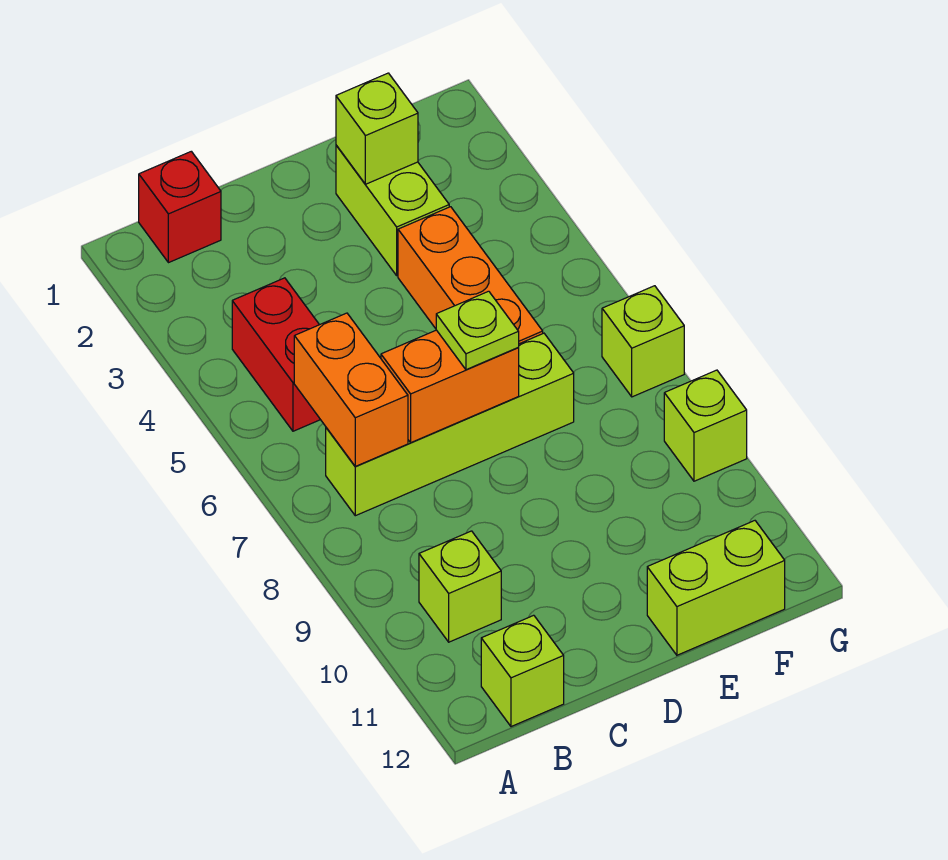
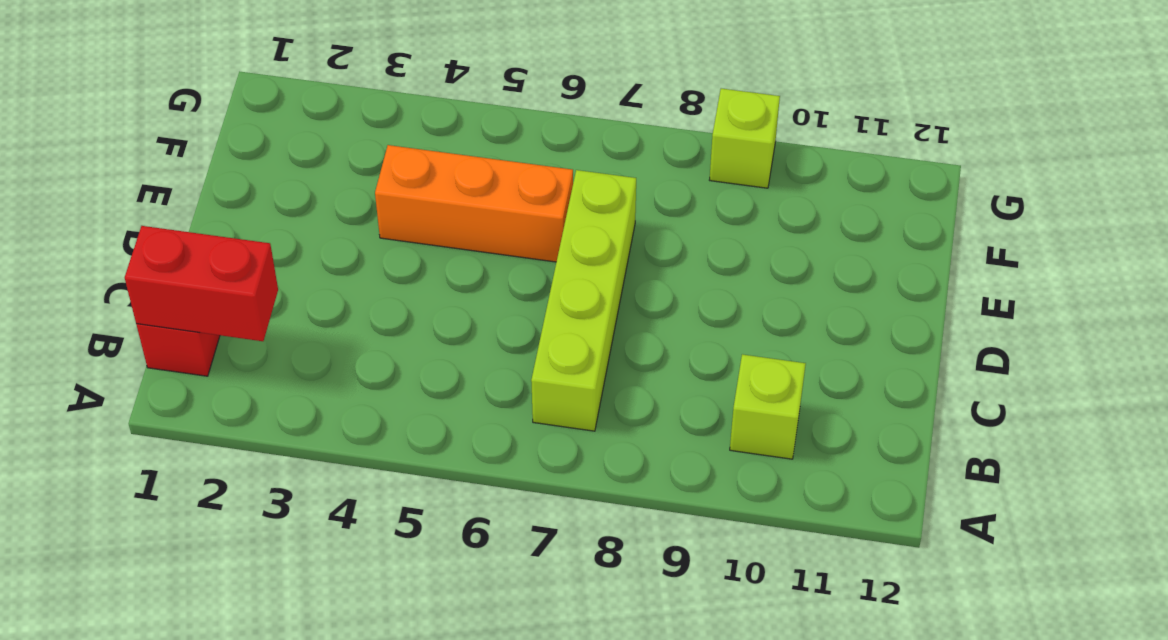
red 1x2 brick [125,226,278,341] -> red 1x2 brick moved to [232,278,320,431]
none -> lime 1x1 brick [481,615,564,727]
none -> lime 1x2 brick [336,145,449,276]
none -> lime 1x2 brick [647,521,785,655]

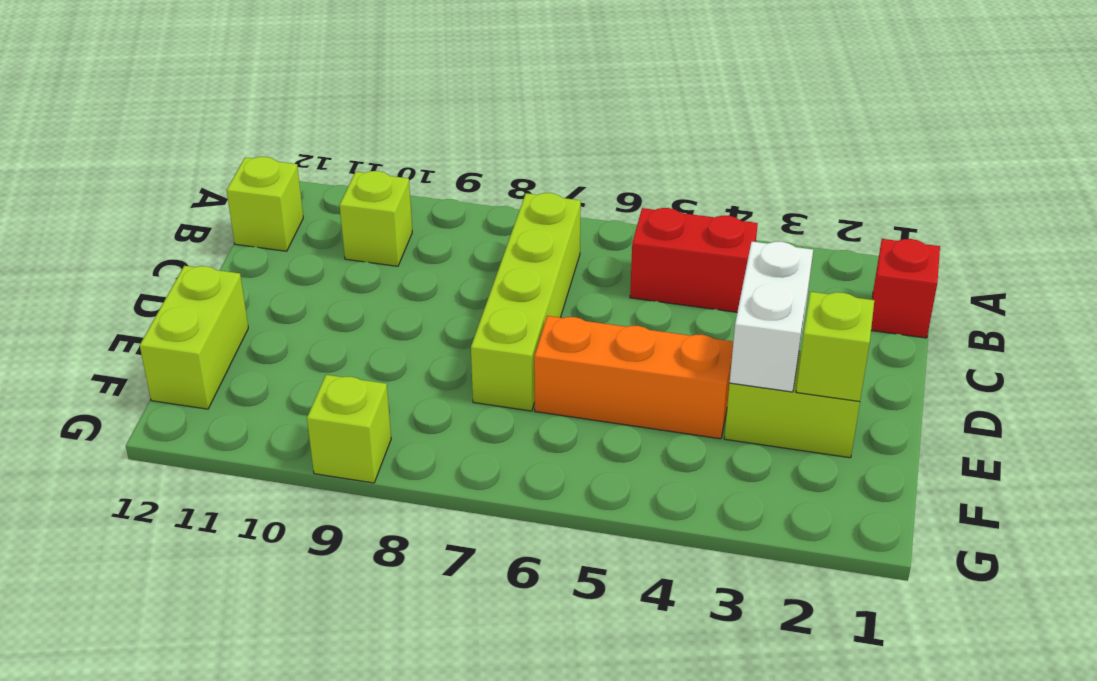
white 1x2 brick [730,242,813,392] -> none
none -> lime 1x1 brick [602,286,684,397]
none -> orange 1x2 brick [294,313,408,466]
none -> orange 1x2 brick [381,330,519,442]

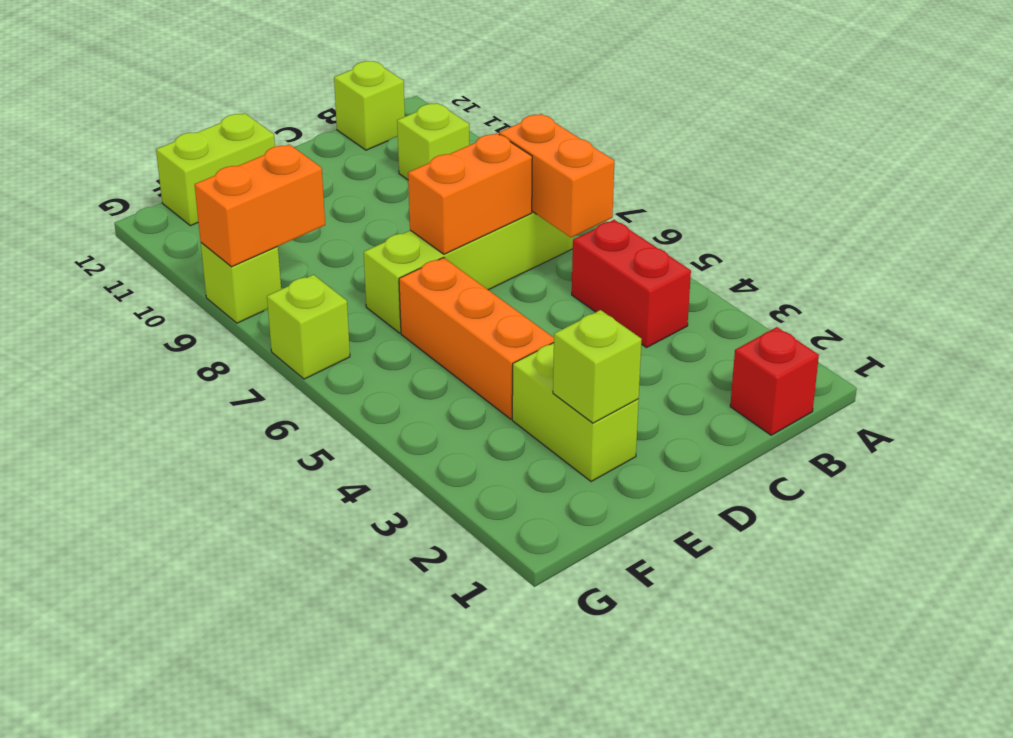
orange 1x2 brick [195,144,325,267] -> none
none -> lime 1x1 plate [436,291,519,370]

